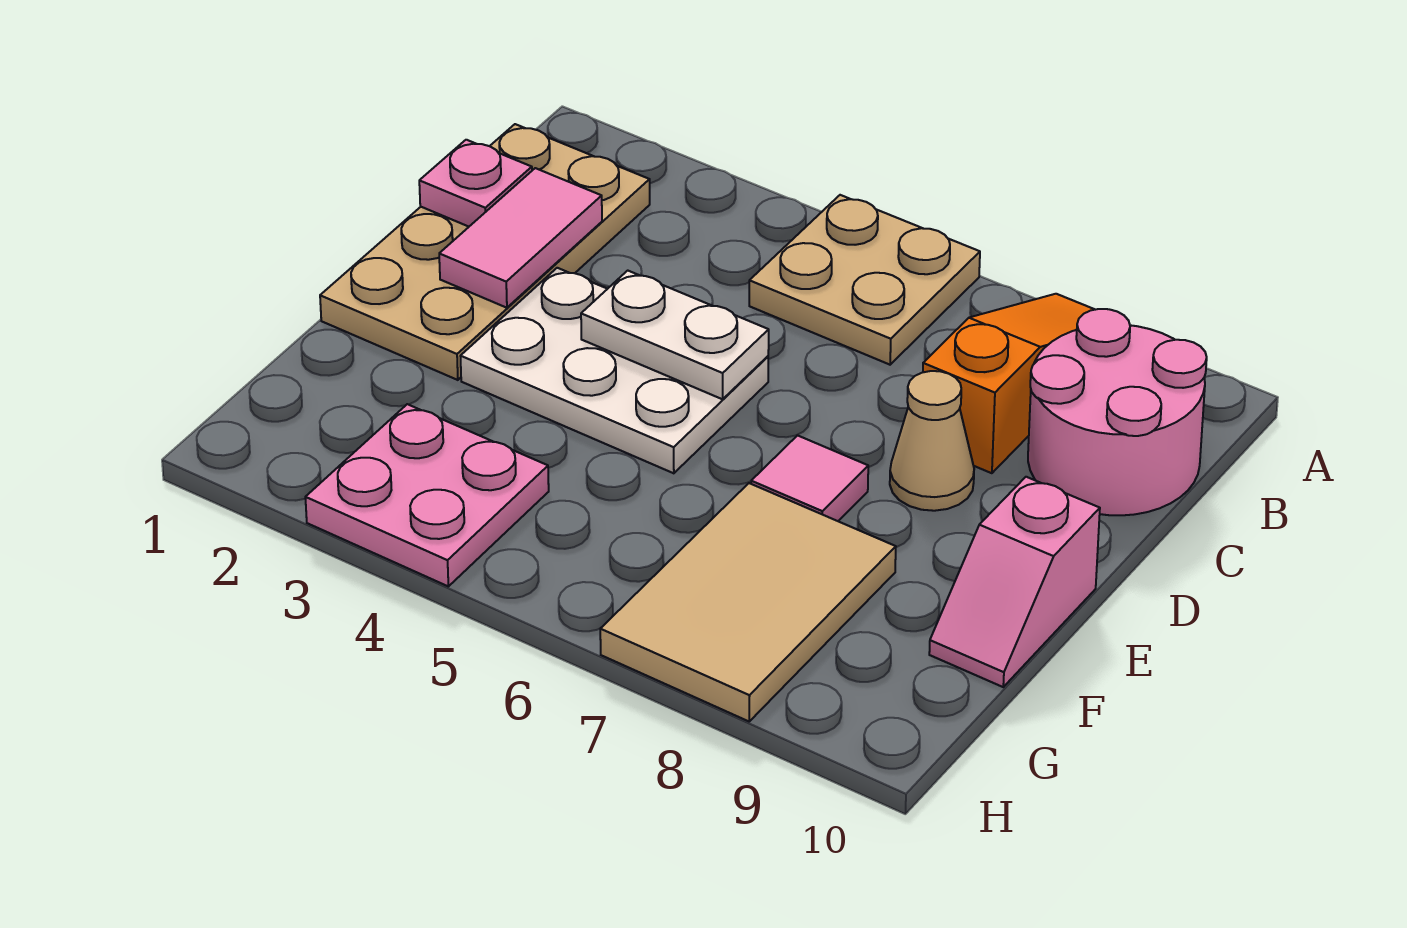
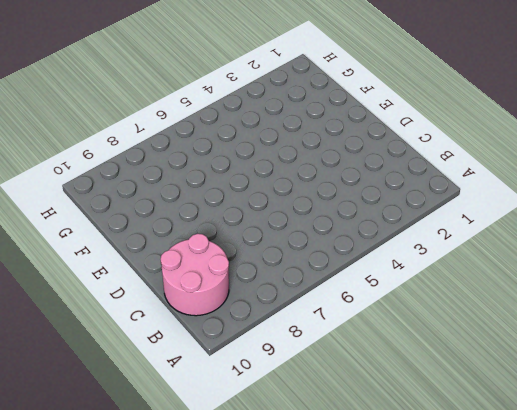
none -> tan 2x2 plate [749,195,980,365]
none -> orange 1x3 slope [923,294,1095,473]
none -> tan 2x4 plate [320,124,650,380]

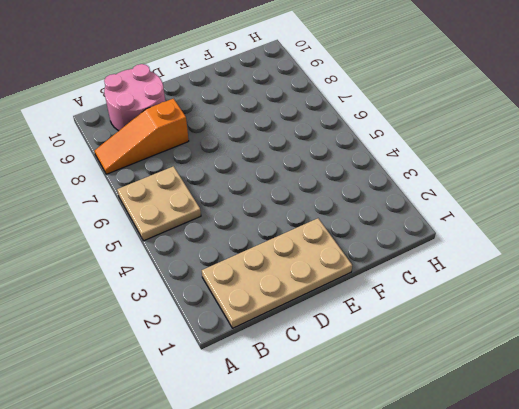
none -> white 2x3 plate [461,268,768,473]
none -> tan 1x1 cone [890,371,974,511]
none -> pink 1x1 tile [751,435,868,521]

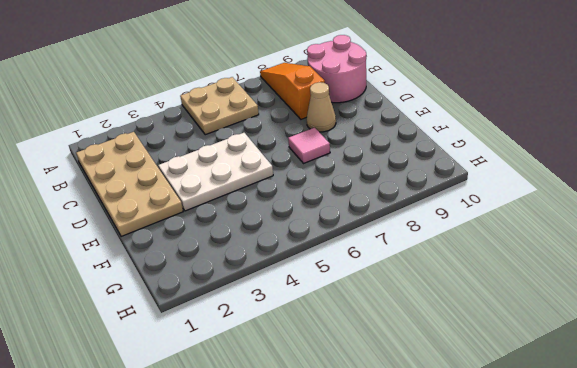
none -> pink 1x2 slope [929,477,1100,687]
none -> tan 2x3 tile [600,483,896,721]
none -> pink 2x2 plate [305,404,549,586]

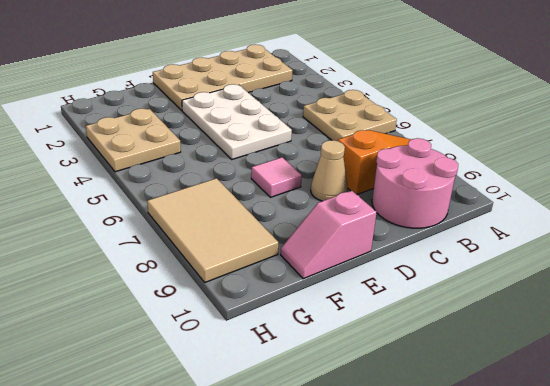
tan 2x2 plate [86,108,181,172] -> pink 2x2 plate [305,404,549,586]
tan 2x3 tile [147,178,278,282] -> tan 2x3 tile turned to [600,483,896,721]
none -> pink 1x1 plate [419,140,532,227]
none -> pink 1x2 tile [439,168,602,308]
none -> white 1x2 plate [581,271,769,399]

